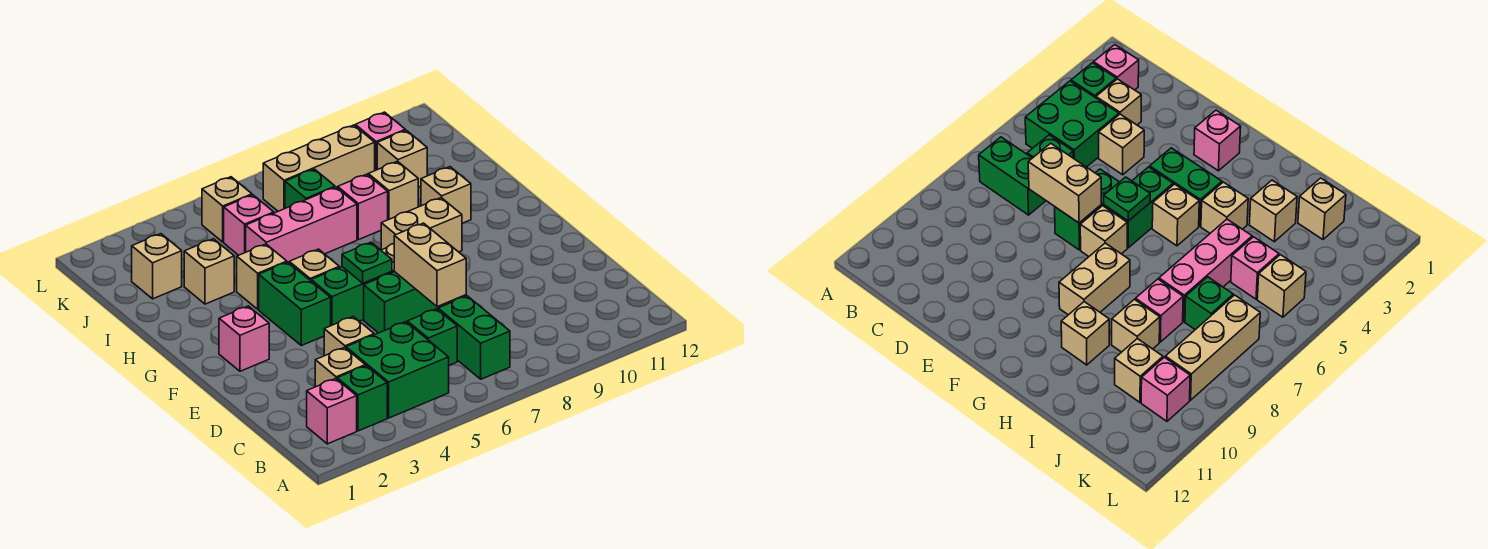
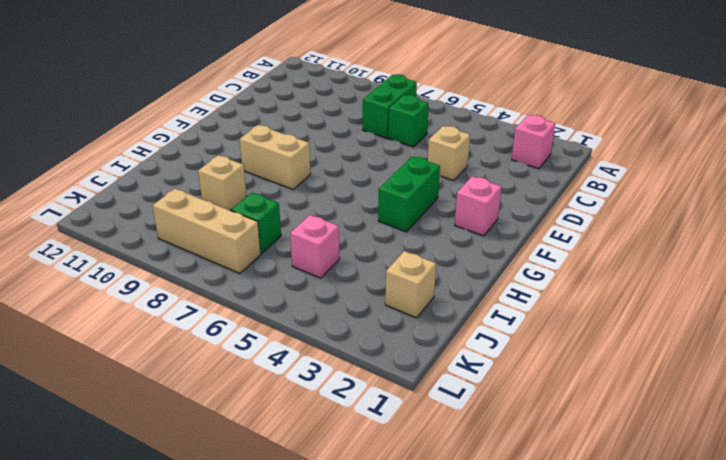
none -> green 1x1 brick [337,366,387,431]
none -> green 2x2 brick [346,322,449,418]
none -> tan 1x1 brick [315,348,365,387]

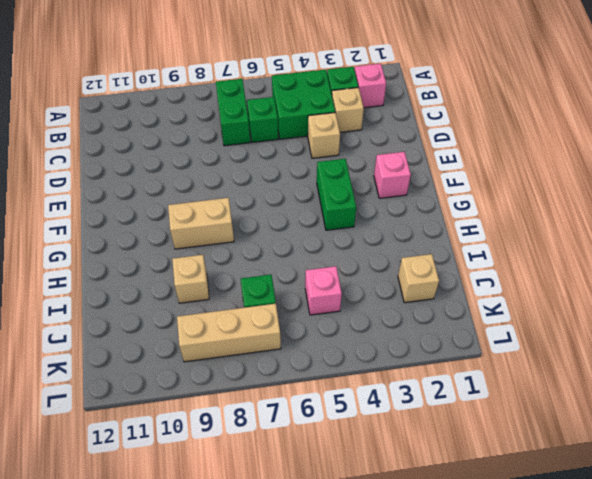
none -> green 1x2 brick [364,272,444,333]
none -> green 1x2 brick [311,267,392,326]
none -> tan 1x1 brick [1080,206,1127,256]

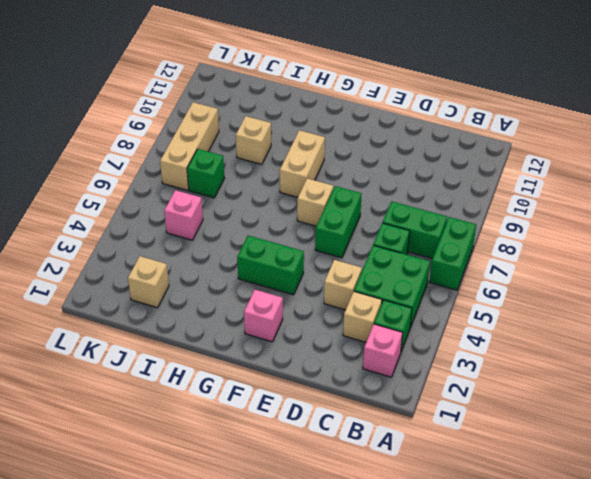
green 1x2 brick [430,217,476,290] -> green 1x2 brick moved to [311,267,392,326]
none -> tan 1x1 brick [289,249,339,281]
none -> tan 1x1 brick [237,244,287,309]
none -> tan 1x1 brick [421,167,471,223]

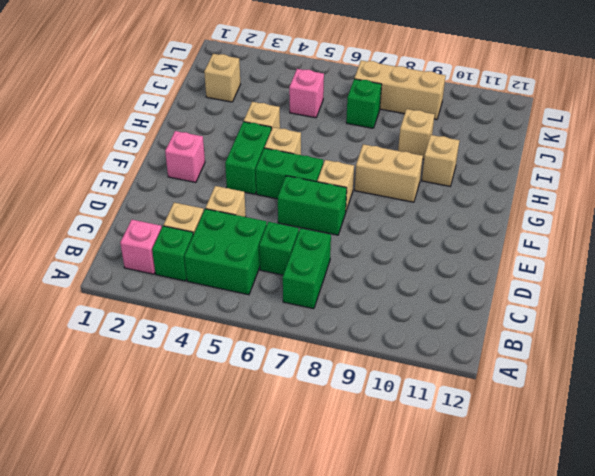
none -> tan 1x1 brick [184,239,234,304]
none -> pink 1x3 brick [246,187,357,263]
none -> pink 1x1 brick [338,174,388,240]

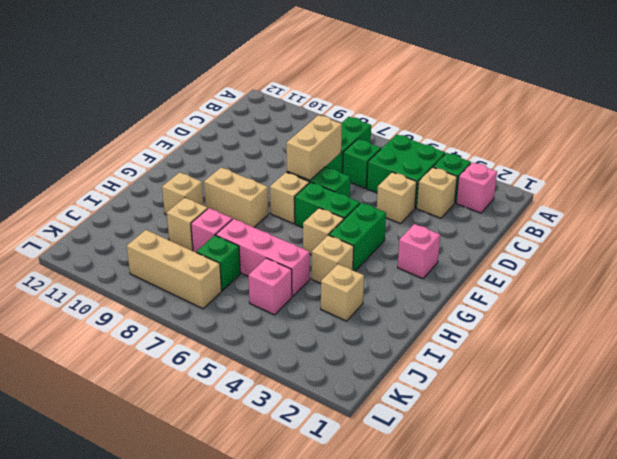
none -> tan 1x1 brick [132,234,182,299]
none -> tan 1x1 brick [377,130,427,187]
none -> tan 1x1 brick [202,177,252,242]

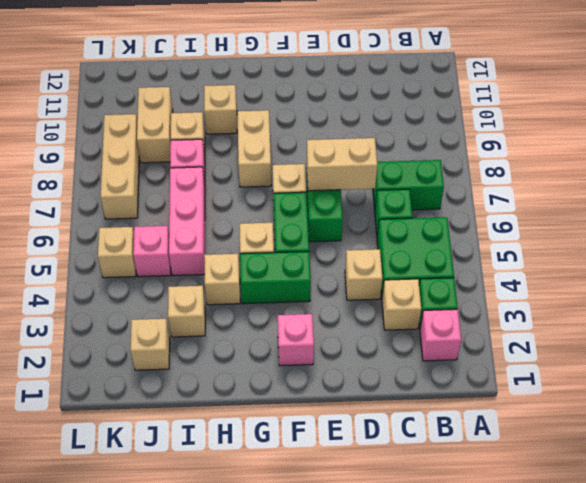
tan 1x2 brick [137,87,173,163] -> tan 1x1 brick [377,130,427,187]
none -> green 1x1 brick [285,169,335,208]
none -> pink 1x1 brick [355,112,405,171]
none -> green 1x1 plate [342,242,392,283]

